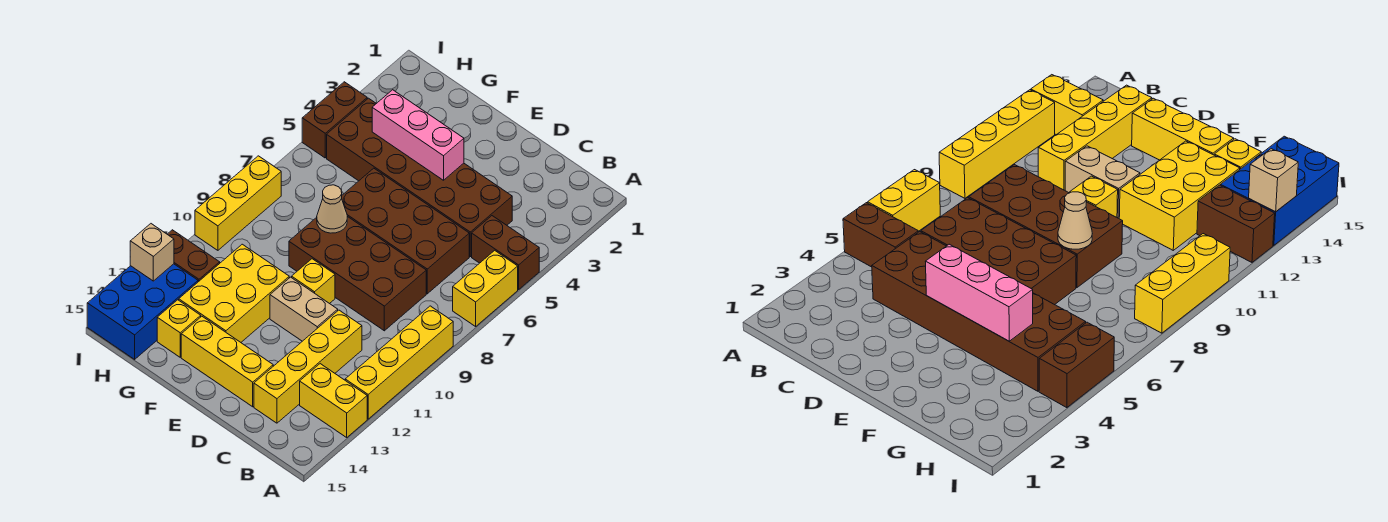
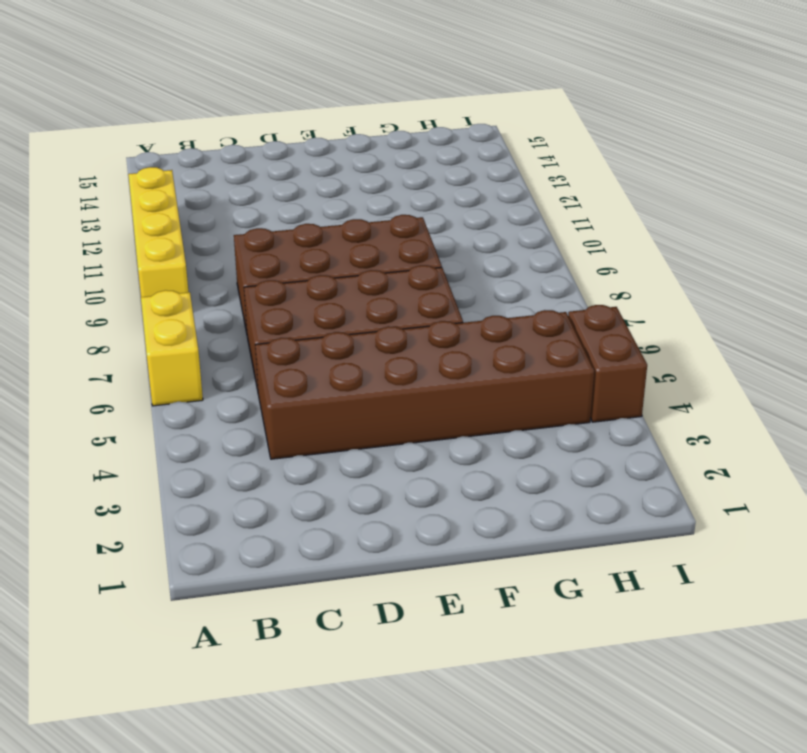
none -> brown 1x2 brick [472,216,539,289]
none -> yellow 1x2 brick [300,364,367,437]
none -> yellow 1x4 brick [254,310,362,423]

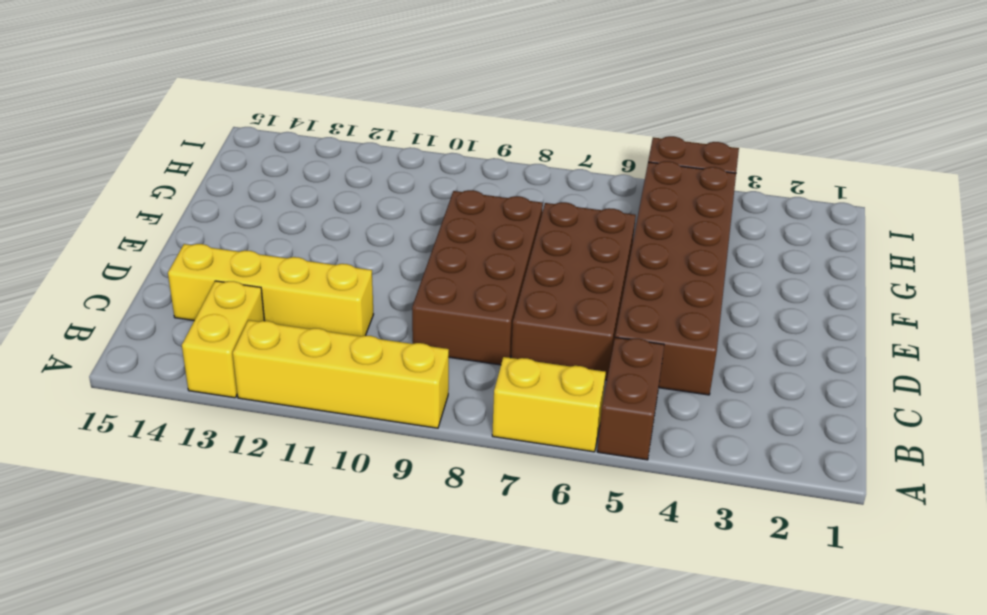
none -> tan 1x2 brick [270,277,338,341]
none -> yellow 1x3 brick [181,316,273,407]
none -> yellow 1x1 brick [292,259,335,304]

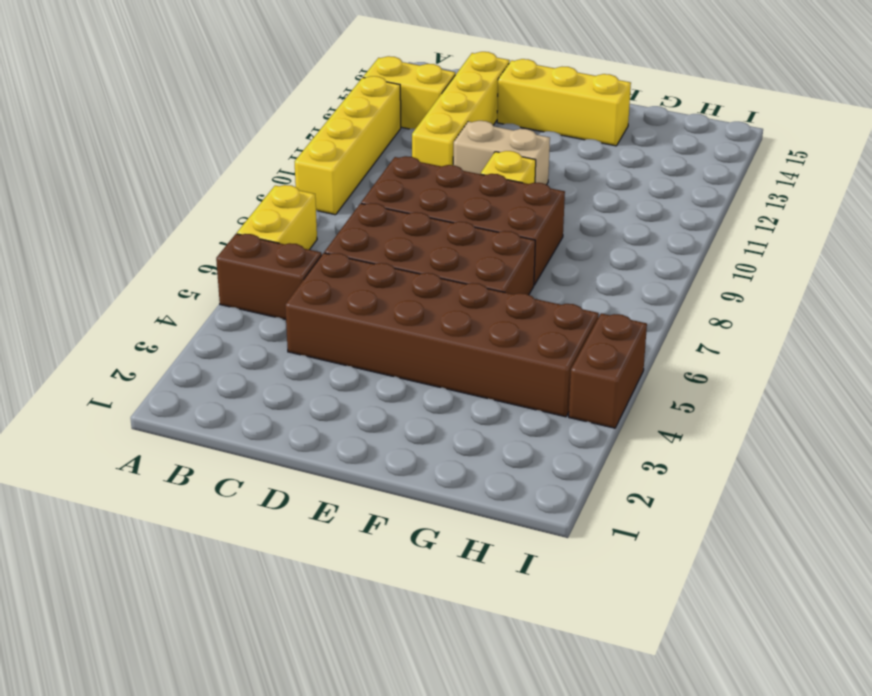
none -> yellow 2x3 brick [179,244,289,342]
none -> yellow 1x1 brick [157,300,201,357]
none -> brown 1x2 brick [167,230,220,282]

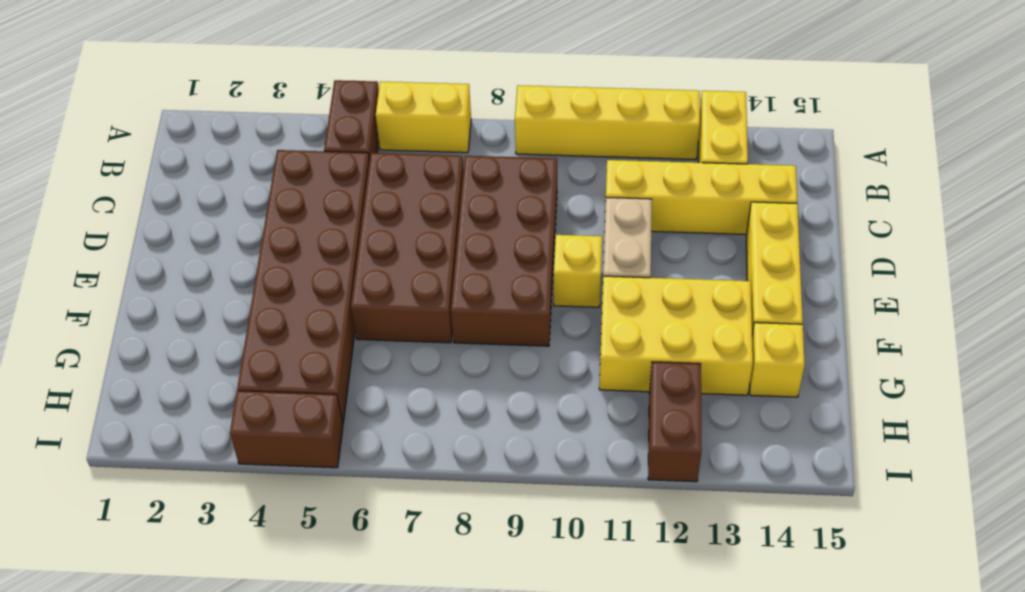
none -> blue 2x3 brick [87,264,198,359]
none -> yellow 1x3 brick [195,156,281,250]
none -> pink 1x3 brick [372,90,464,180]

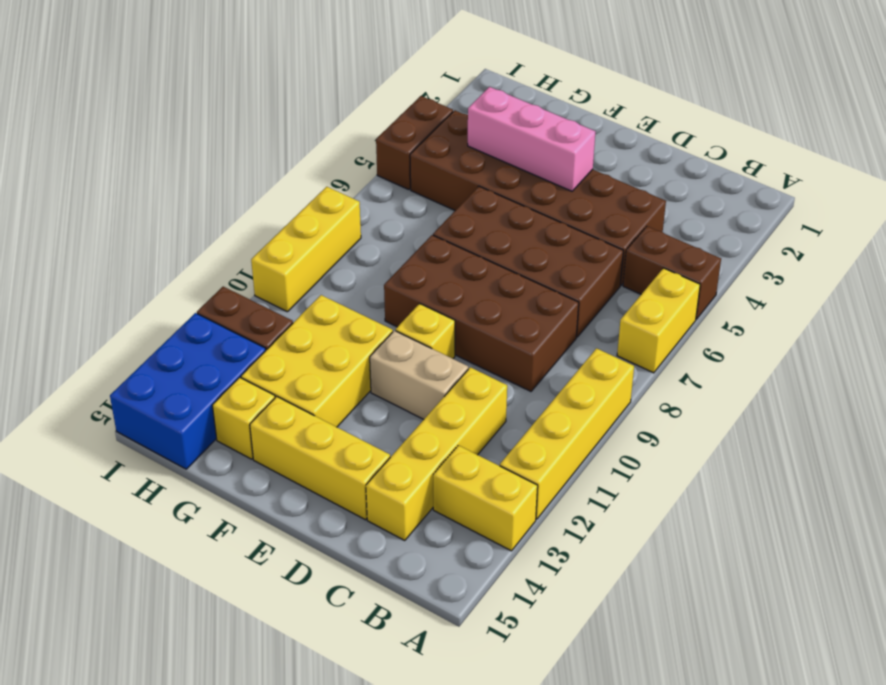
none -> tan 1x1 cone [317,185,347,233]
none -> tan 1x1 brick [130,224,174,281]

